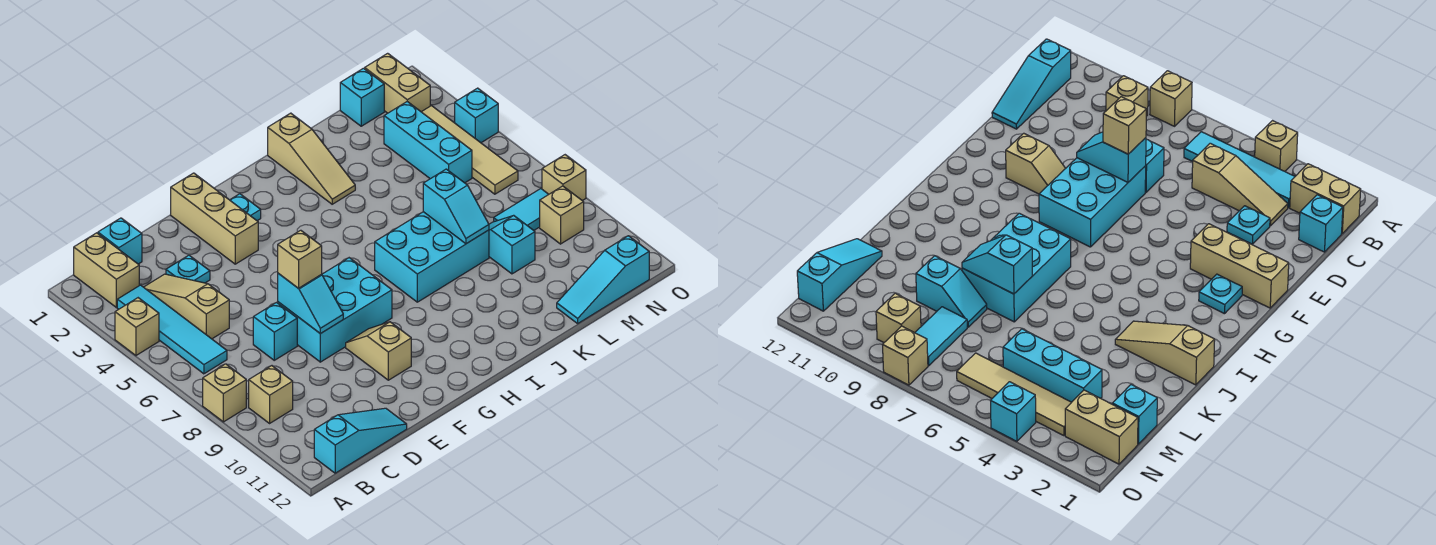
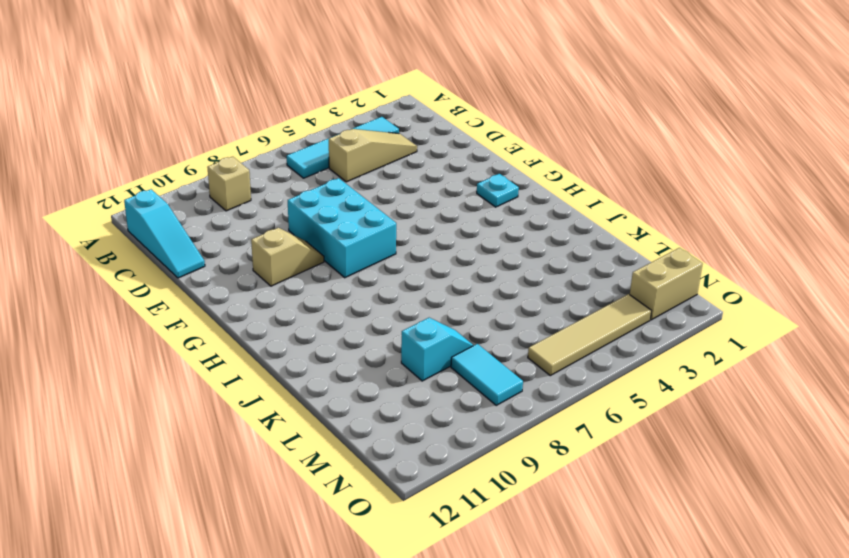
none -> tan 1x1 brick [115,298,159,355]
none -> tan 1x1 brick [203,364,246,422]
none -> tan 1x2 brick [74,233,139,307]

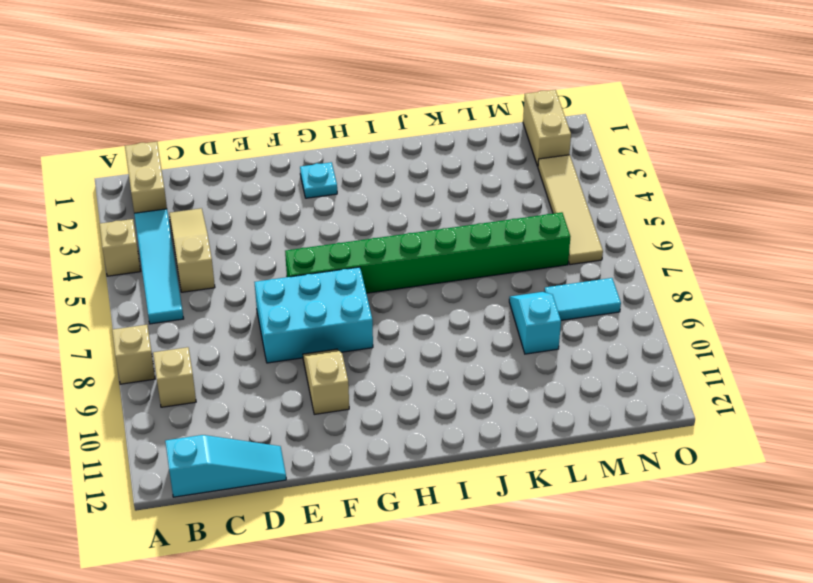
green 1x8 brick [285,212,571,293] -> none
none -> cyan 1x1 brick [98,218,142,264]
none -> cyan 1x1 plate [166,255,210,283]
none -> cyan 1x1 brick [253,303,297,360]

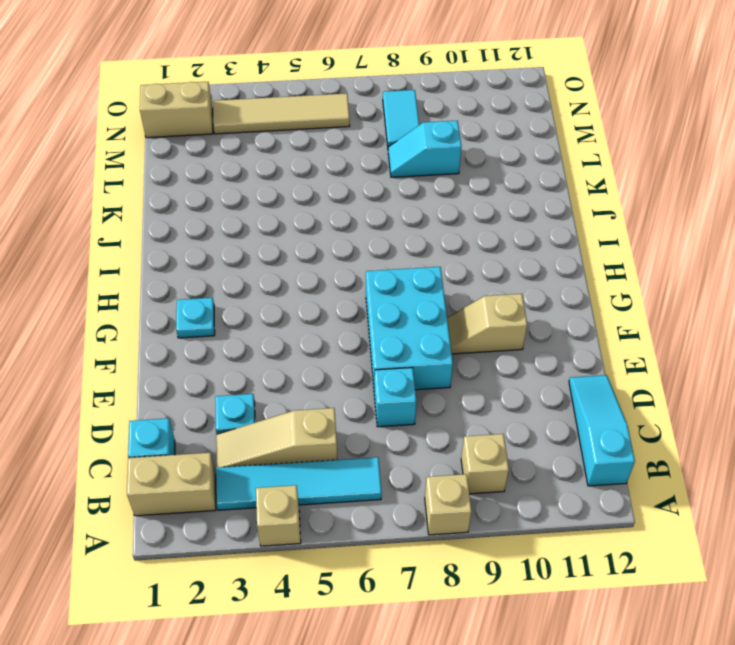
none -> tan 1x3 brick [171,173,258,264]
none -> cyan 2x3 brick [375,212,489,302]
none -> tan 1x3 slope [268,113,355,204]

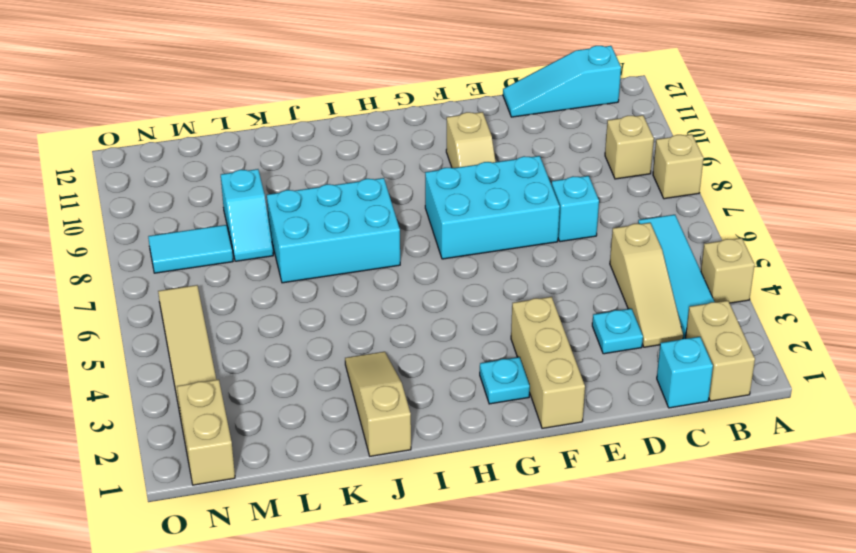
none -> cyan 1x3 slope [557,236,649,323]
none -> cyan 1x1 brick [340,68,384,126]
none -> cyan 1x3 brick [384,102,472,183]

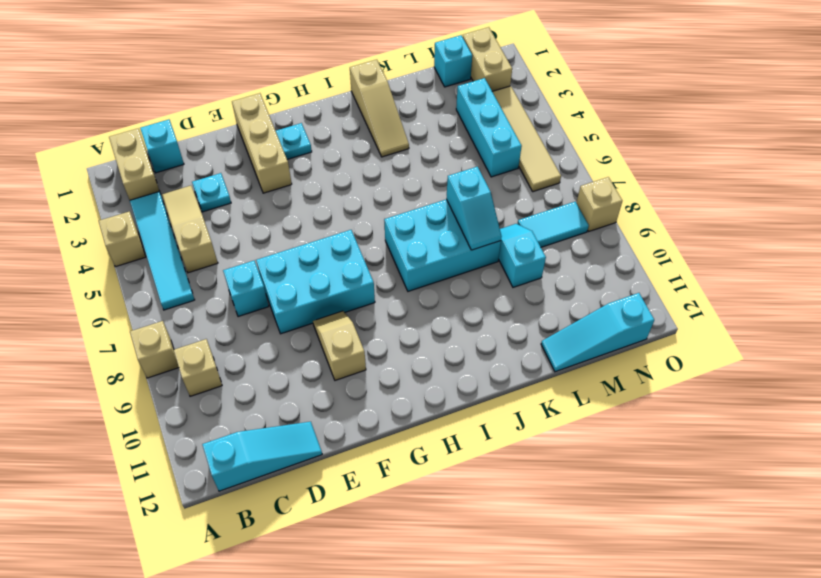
none -> tan 1x1 brick [540,186,584,244]
none -> cyan 1x1 brick [455,88,498,143]
none -> cyan 1x2 slope [278,273,343,334]

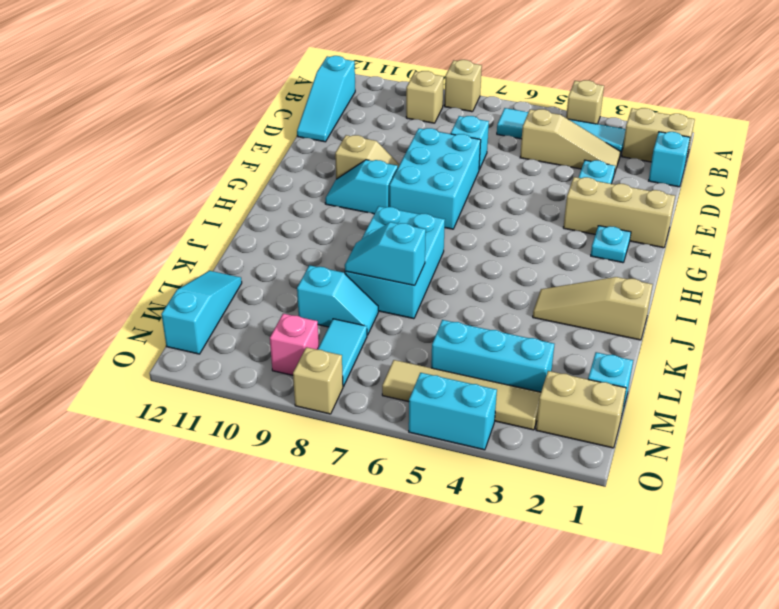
cyan 1x2 slope [325,160,398,214] -> cyan 1x2 slope moved to [278,273,343,334]
pink 1x1 brick [270,314,319,375] -> tan 1x1 brick [540,186,584,244]
cyan 1x2 brick [409,373,497,450] -> cyan 1x1 brick [455,88,498,143]
none -> tan 1x1 brick [278,230,322,288]

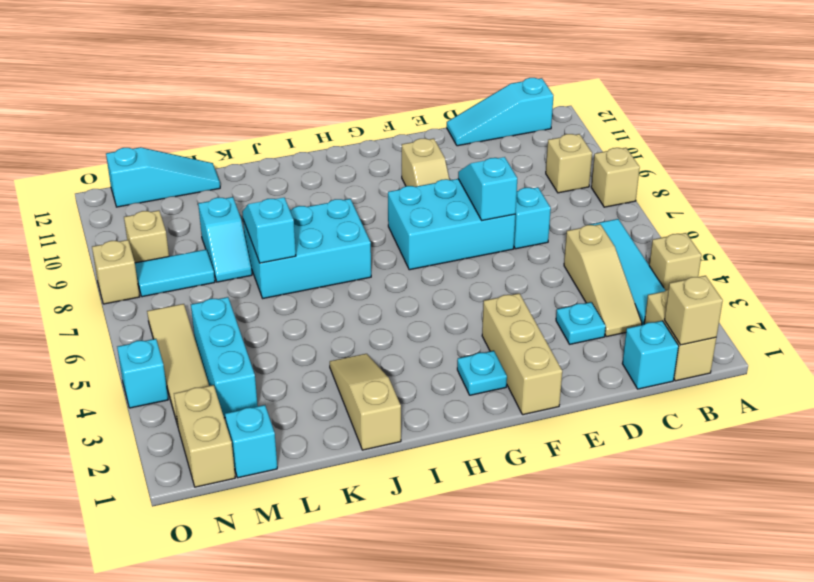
tan 1x1 brick [664,276,723,345] -> tan 1x1 brick moved to [278,230,322,288]

